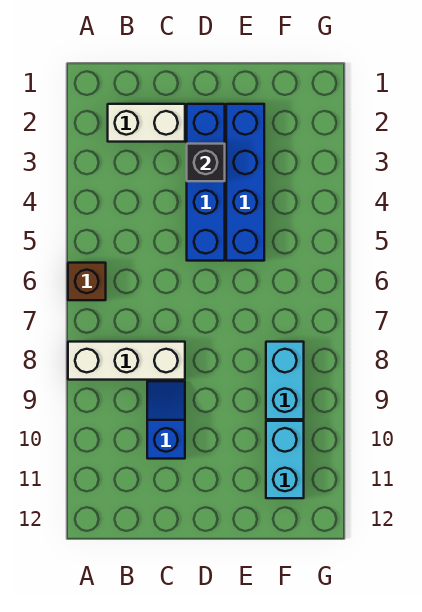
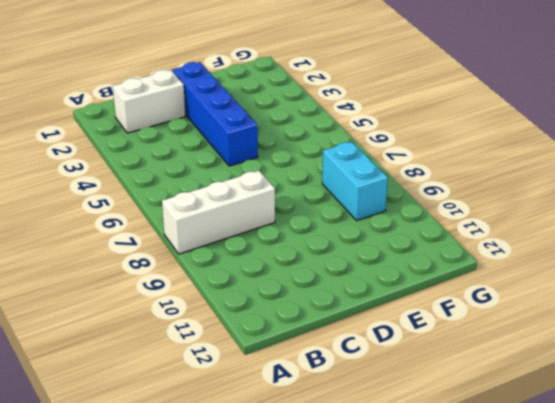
none -> brown 1x1 brick [68,263,106,300]
none -> blue 1x2 slope [147,381,185,459]

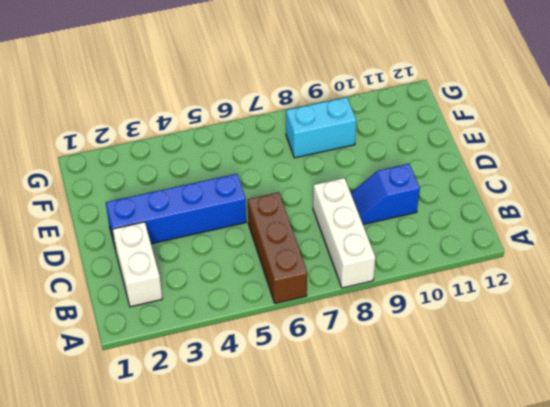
brown 1x3 brick [248,192,307,304] -> brown 1x1 brick [68,263,106,300]
none -> blue 1x4 brick [226,104,264,261]
none -> cyan 1x2 brick [266,421,304,498]

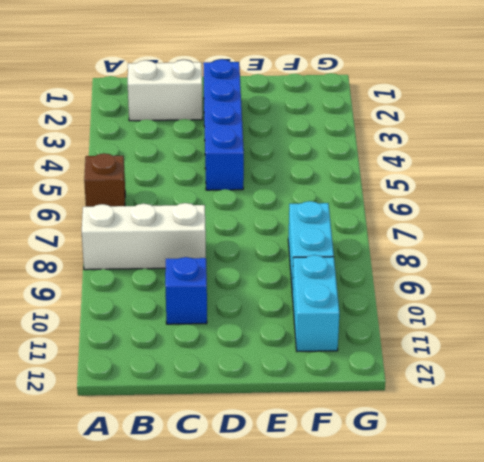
none -> blue 1x4 brick [226,104,264,261]
none -> black 1x1 brick [187,144,225,181]

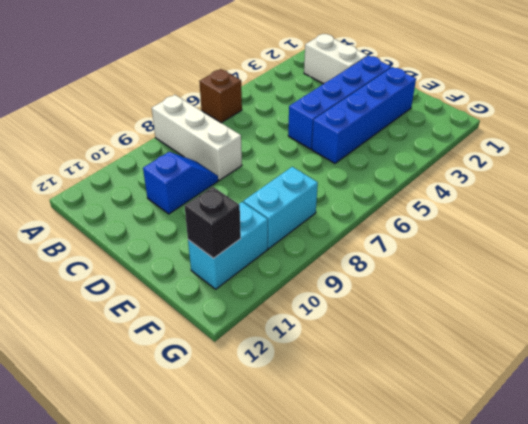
black 1x1 brick [185,187,241,258] -> black 1x1 brick moved to [187,144,225,181]

